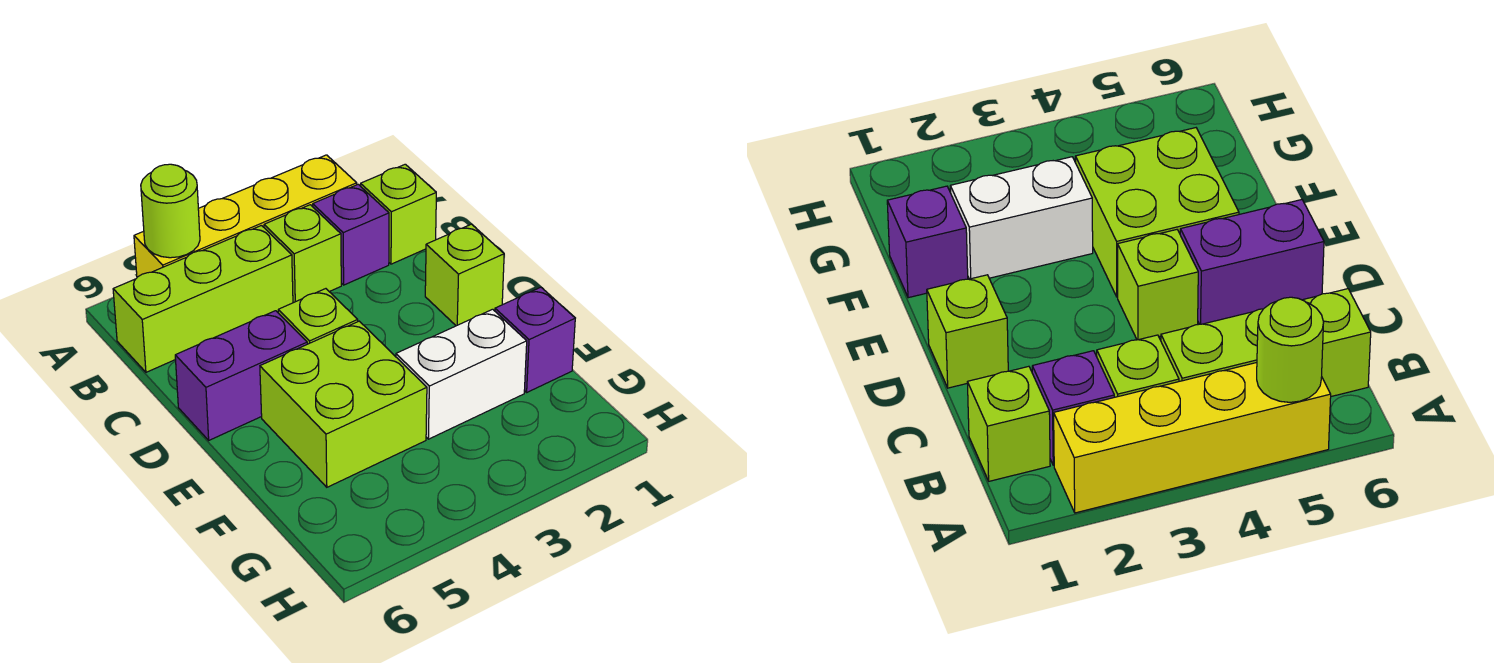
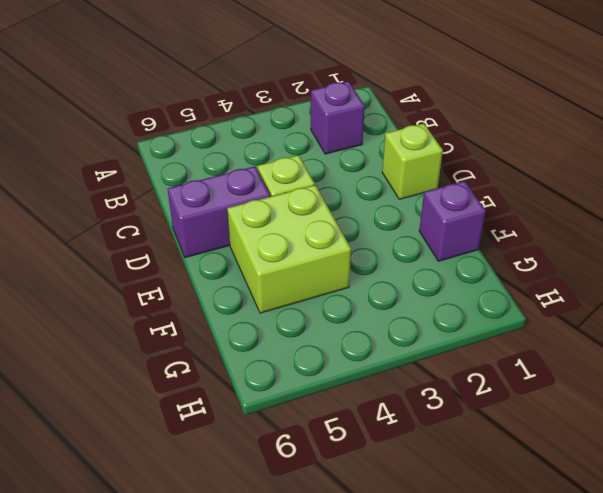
none -> yellow 1x4 brick [134,155,357,277]
none -> lime 1x1 brick [361,164,436,264]
none -> lime 1x1 brick [264,205,341,303]

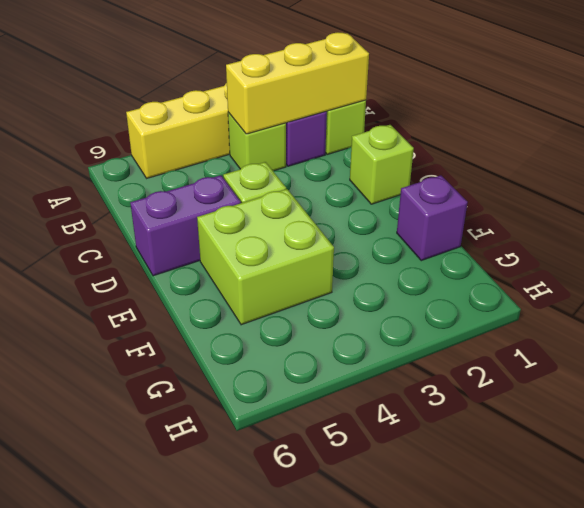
yellow 1x3 brick [226,32,369,134] -> none
none -> lime 1x3 brick [113,226,293,372]
none -> white 1x2 brick [396,309,527,439]
none -> lime 1x1 round brick [141,164,200,258]

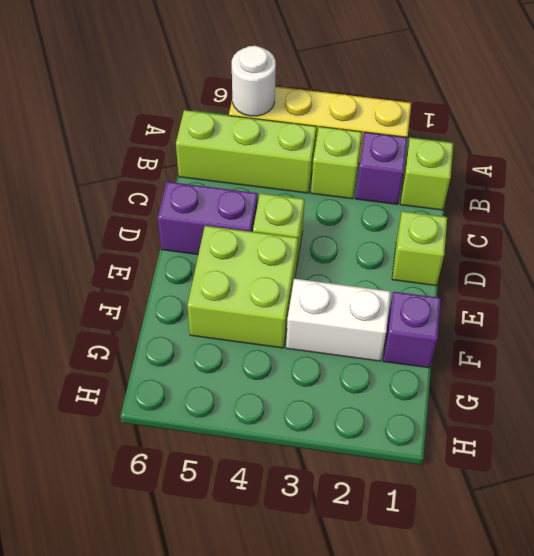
white 1x1 round brick [232,46,276,116] -> lime 1x1 round brick [141,164,200,258]

